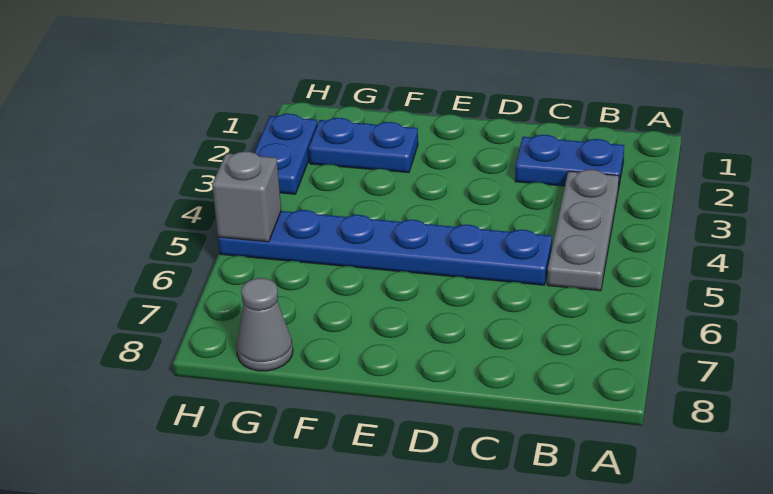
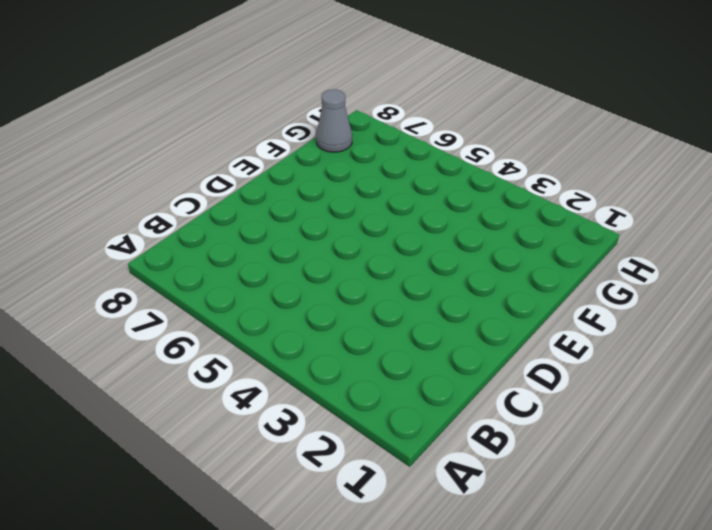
none -> blue 1x2 plate [515,135,624,189]
none -> grey 1x3 plate [547,170,619,291]

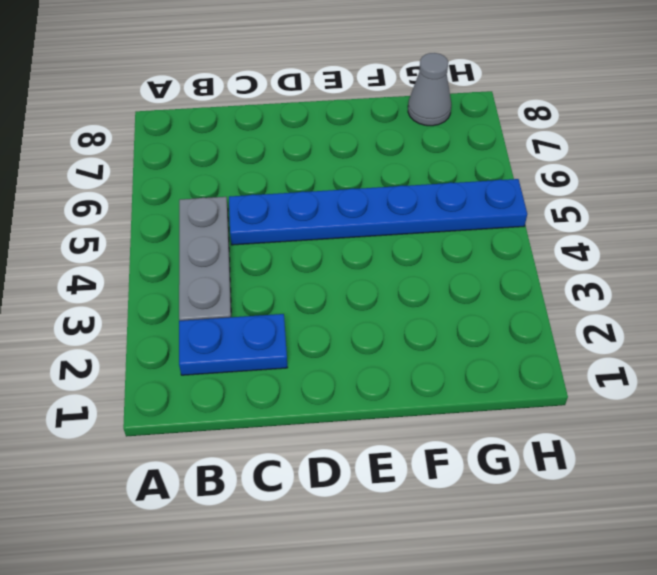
none -> blue 1x2 plate [309,118,418,173]
none -> blue 1x2 plate [254,114,317,194]

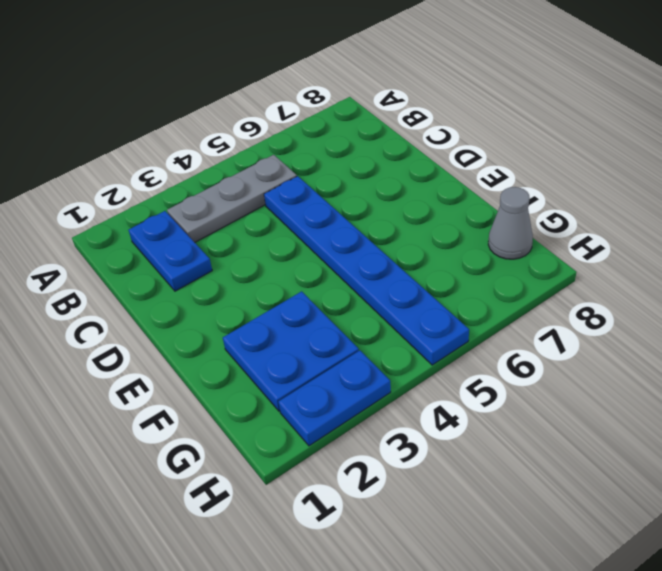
blue 2x2 plate [223,291,359,411] -> blue 1x2 plate [309,118,418,173]
none -> grey 1x1 brick [212,151,281,242]

